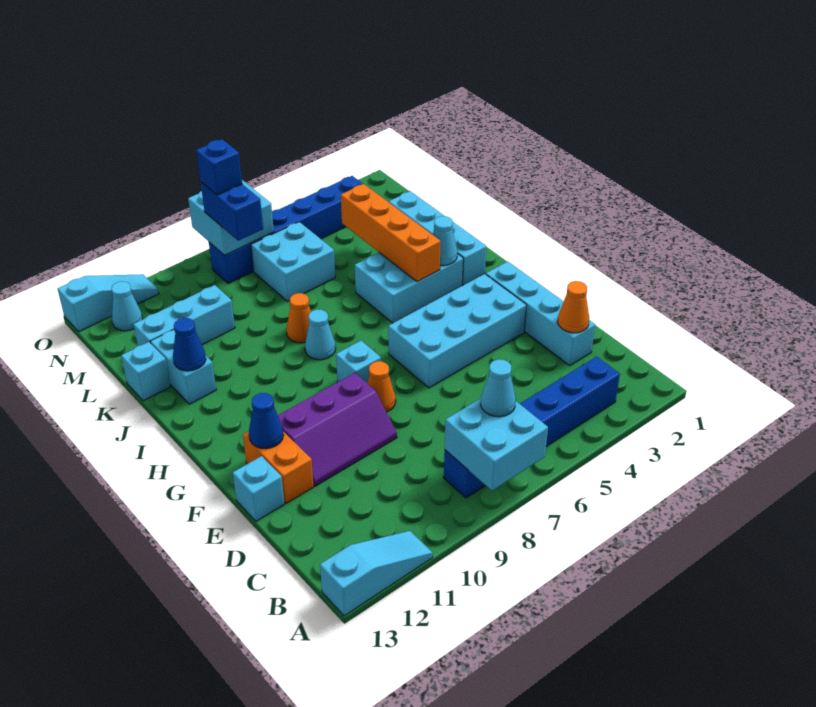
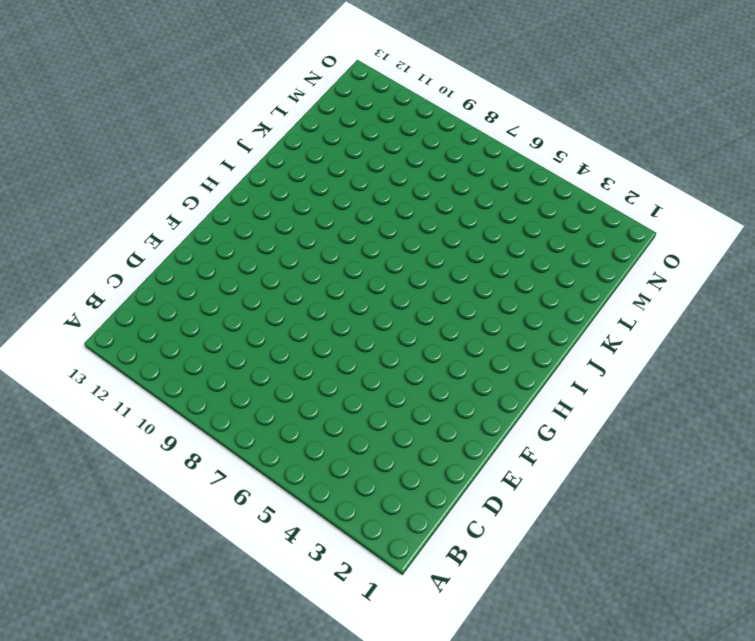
none -> cyan 1x3 slope [320,531,433,616]
none -> blue 1x6 brick [444,357,620,498]
none -> cyan 1x4 brick [486,262,595,365]
none -> purple 2x3 slope [278,373,397,486]

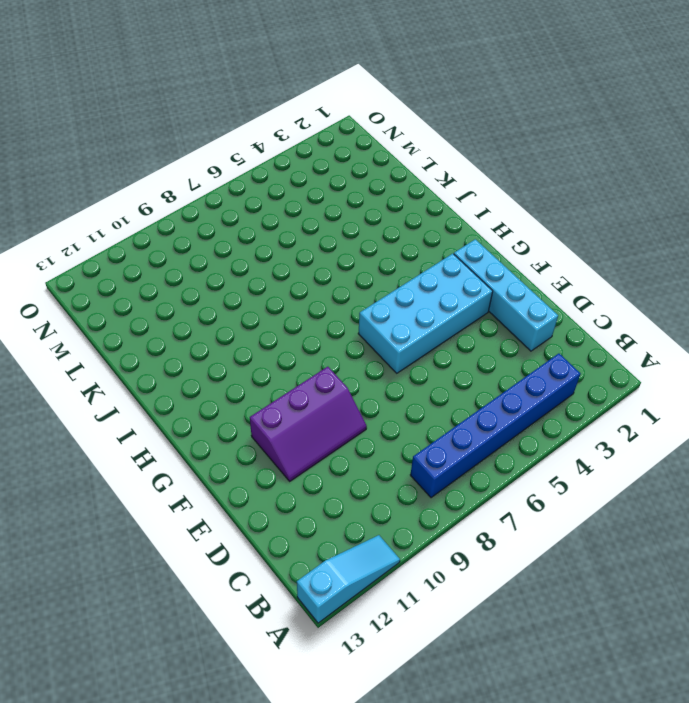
none -> orange 1x2 brick [243,431,314,503]
none -> cyan 1x1 brick [233,456,284,521]
none -> orange 1x1 cone [367,361,396,412]
none -> cyan 1x1 brick [336,341,381,383]

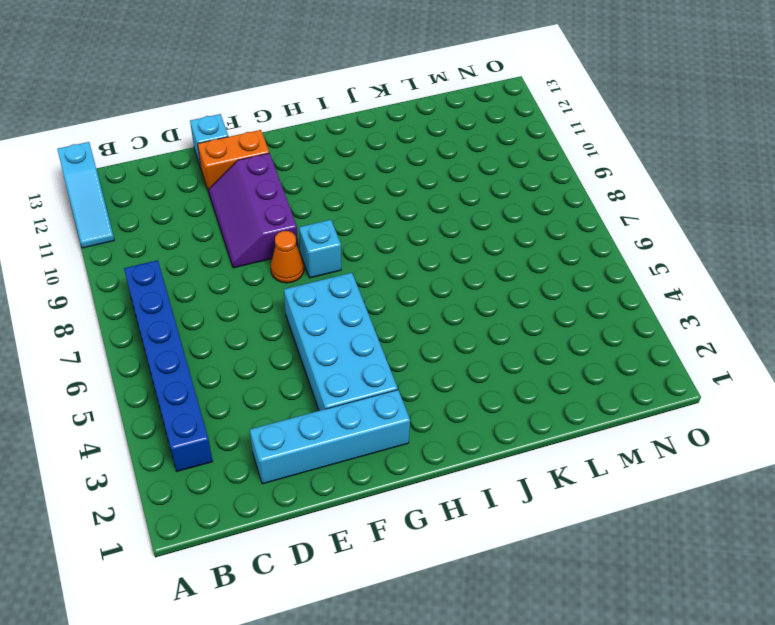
none -> cyan 1x4 brick [389,191,486,285]
none -> cyan 2x3 brick [355,253,463,323]
none -> cyan 1x1 cone [305,309,336,360]
none -> orange 1x1 cone [286,293,311,343]

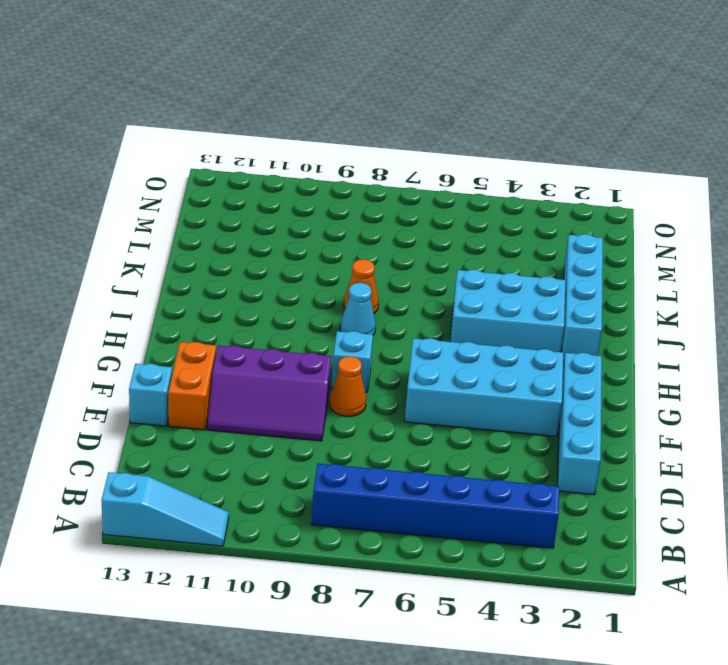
none -> cyan 1x2 brick [150,330,216,404]
none -> cyan 1x1 brick [121,342,170,401]
none -> cyan 2x2 brick [251,222,335,301]
none -> cyan 1x3 brick [134,285,235,346]

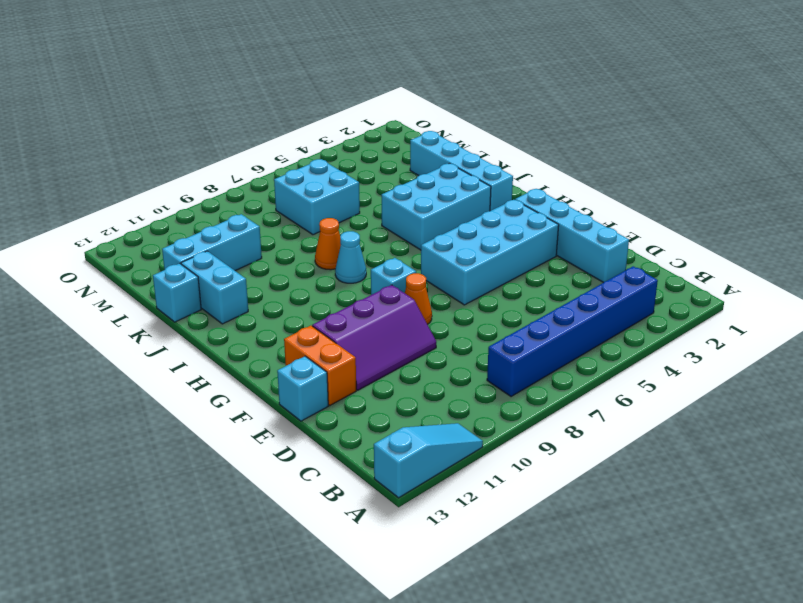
none -> blue 1x6 brick [209,176,363,284]
none -> cyan 1x1 cone [111,281,142,331]
none -> cyan 1x3 slope [58,274,159,331]
none -> cyan 2x2 brick [445,398,548,491]

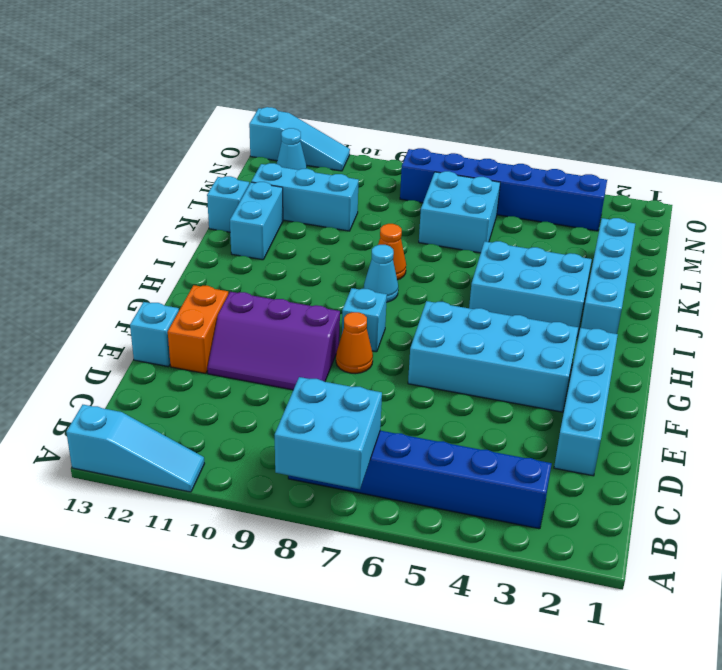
none -> orange 1x1 cone [558,281,589,333]
none -> blue 1x1 cone [249,393,284,449]
none -> cyan 1x1 cone [433,216,457,265]
none -> orange 1x4 brick [341,184,440,282]

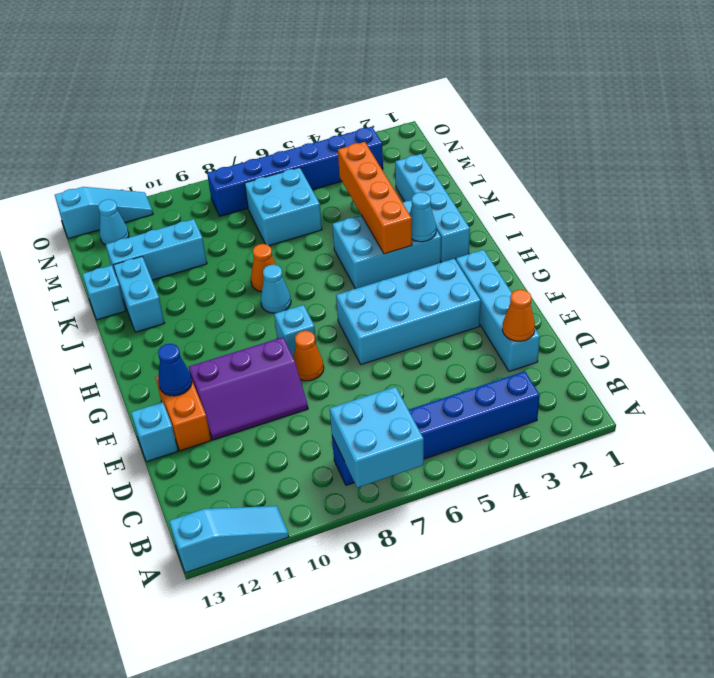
none -> blue 1x1 cone [173,318,206,371]
none -> cyan 2x2 brick [188,180,274,255]
none -> cyan 1x1 cone [481,359,516,417]
none -> blue 1x2 brick [201,182,263,241]

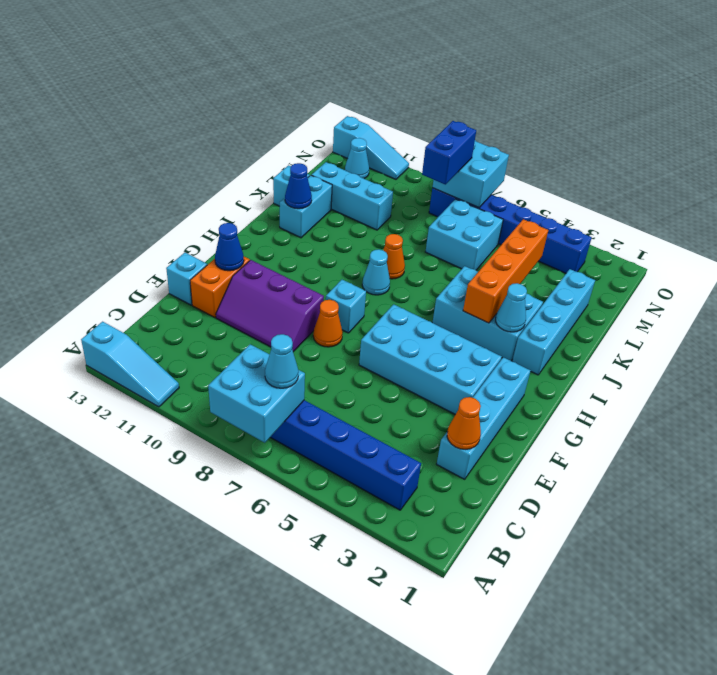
none -> blue 1x1 brick [196,139,242,195]

